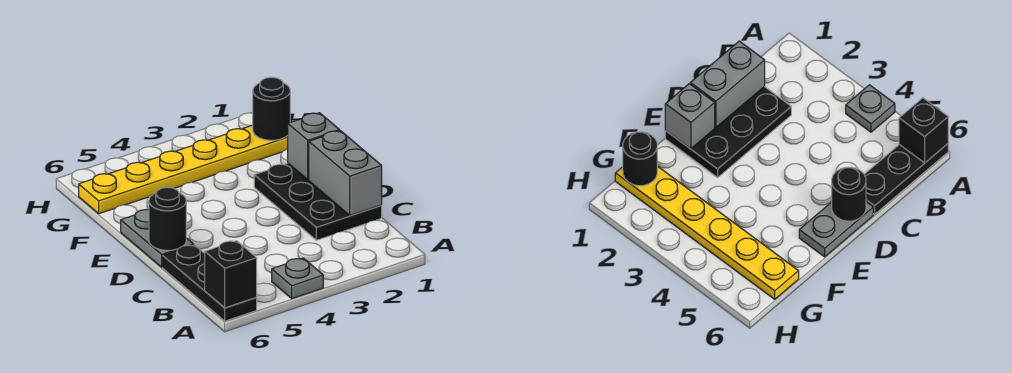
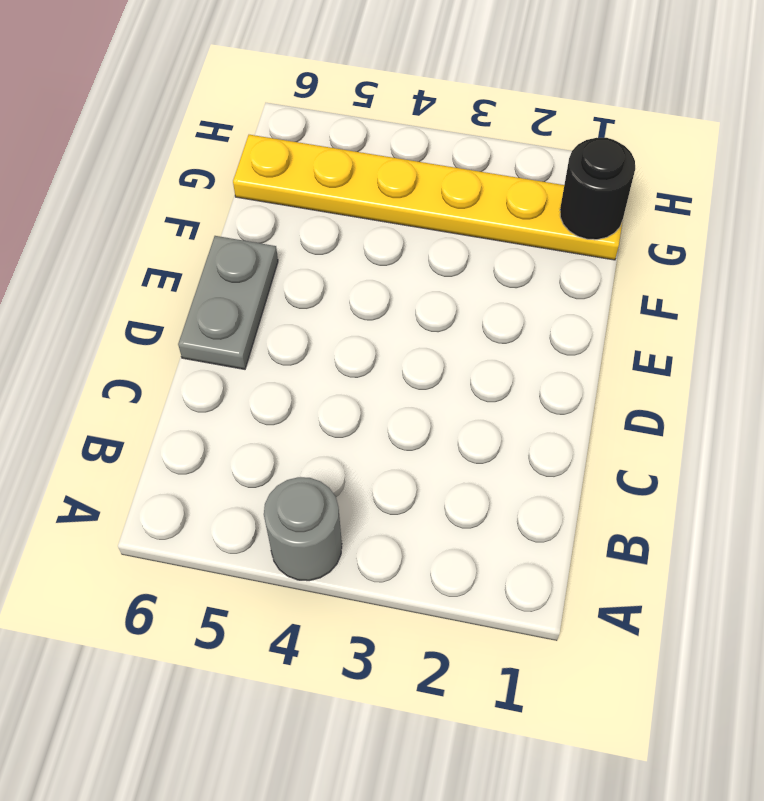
grey 1x1 round brick [264,477,342,581] -> grey 1x1 plate [272,258,323,298]
none -> black 1x3 plate [163,245,257,321]
none -> black 2x3 plate [254,163,382,240]

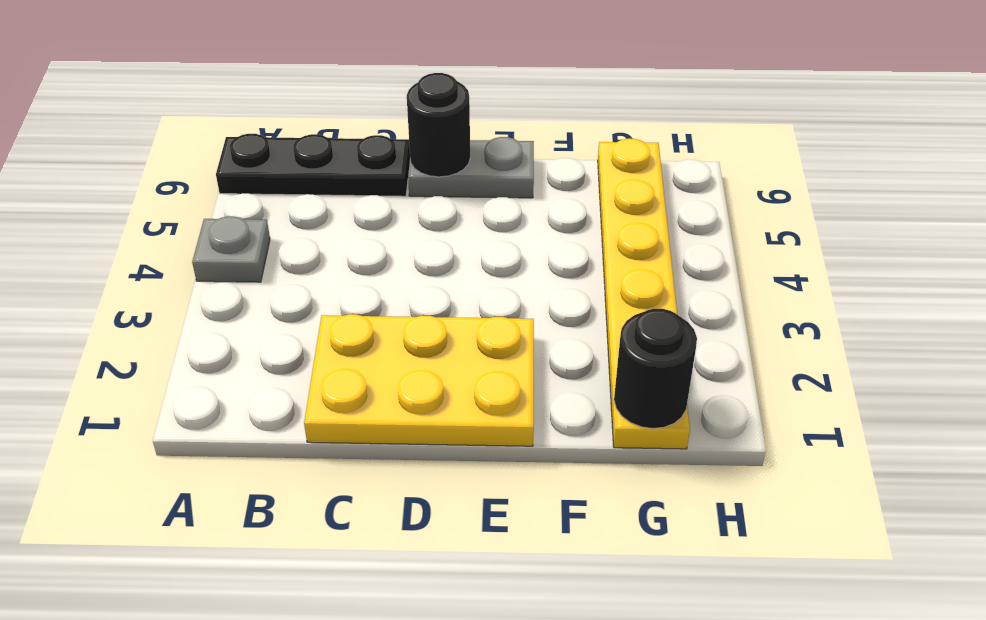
yellow 2x3 plate [304,314,534,446] -> black 2x3 plate [254,163,382,240]
none -> black 1x1 brick [205,241,257,308]
none -> grey 1x2 brick [309,131,382,216]

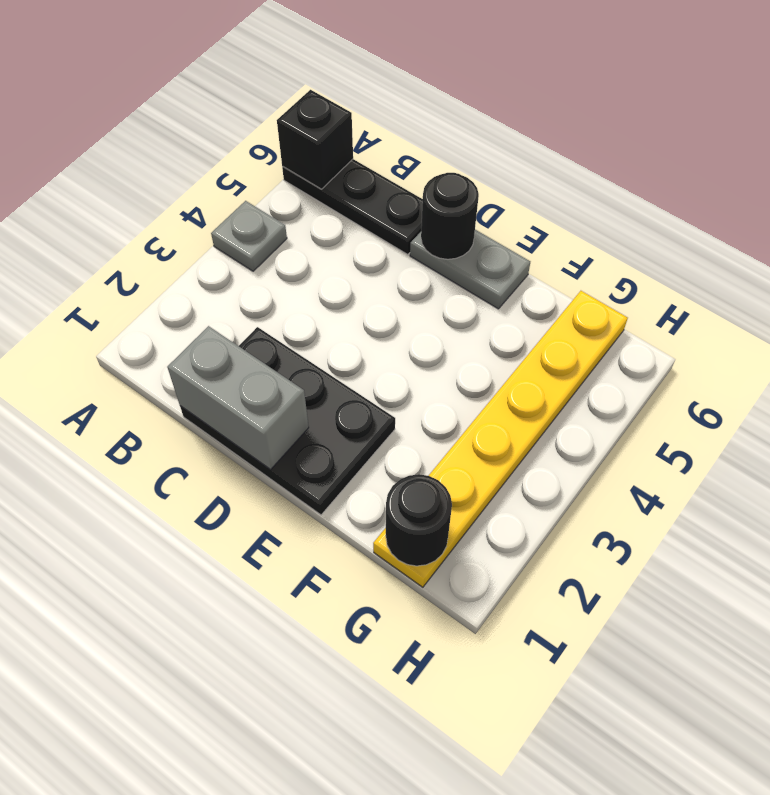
none -> grey 1x1 brick [288,113,340,180]

